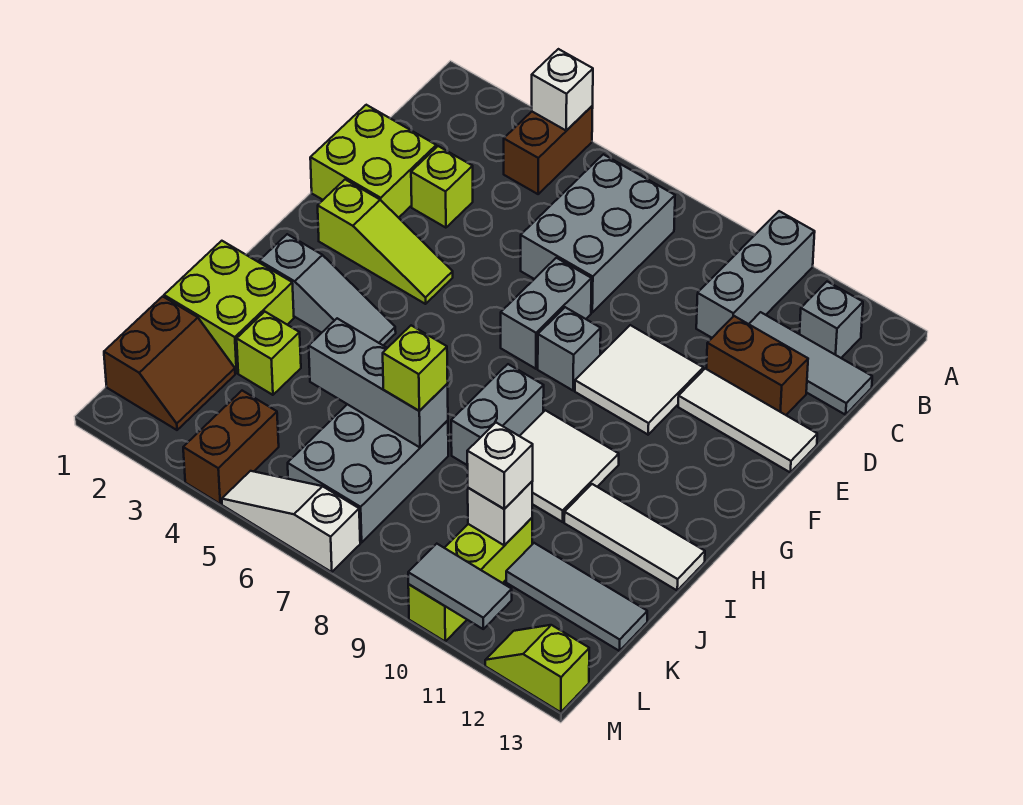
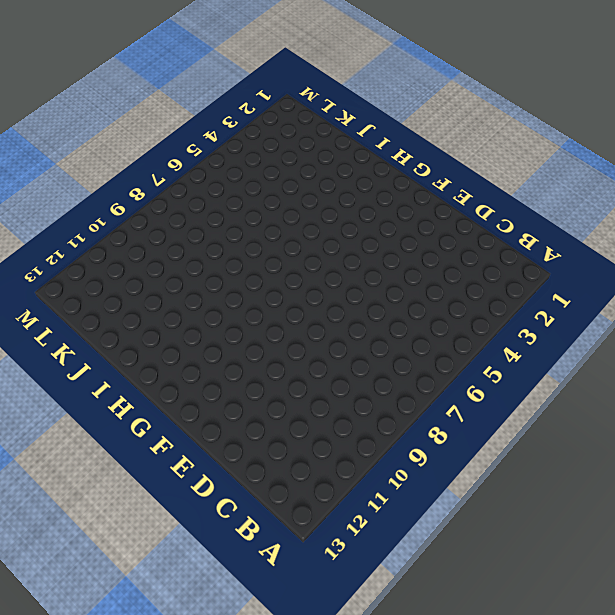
none -> brown 1x2 brick [504,106,593,194]
none -> grey 1x3 brick [696,211,815,338]
none -> grey 2x3 brick [521,154,675,312]
none -> grey 1x1 brick [799,282,863,358]

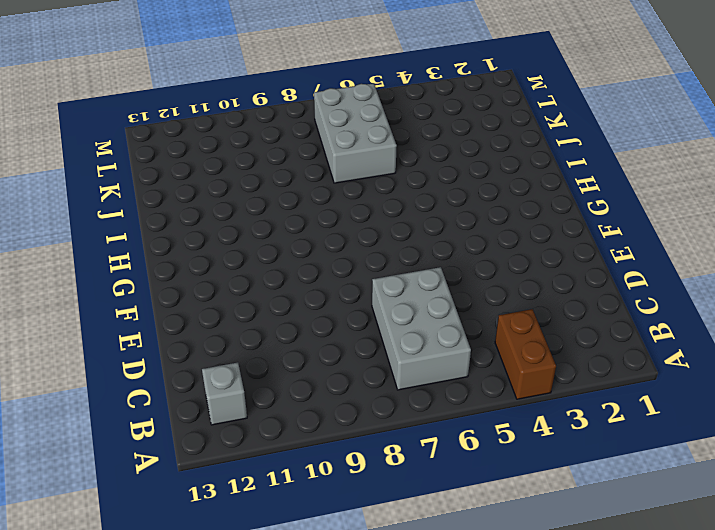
none -> grey 1x3 brick [696,211,815,338]
none -> grey 1x3 tile [749,312,872,415]
none -> lime 2x2 brick [310,105,436,218]
none -> lime 1x1 brick [411,146,473,228]

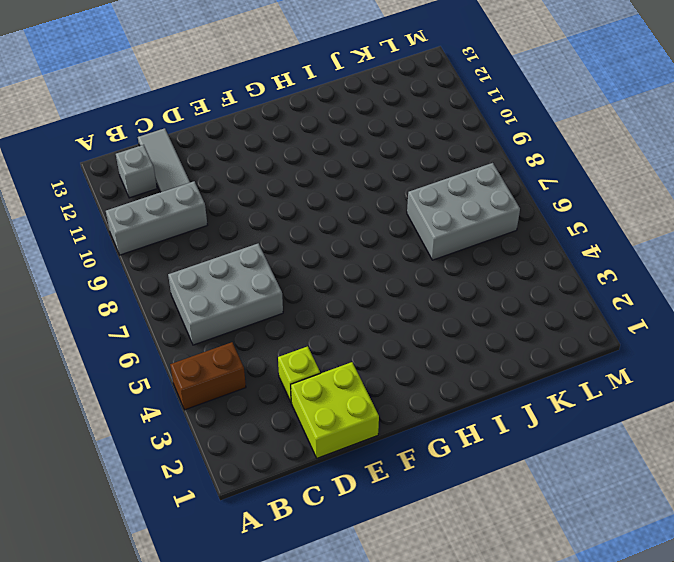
none -> brown 1x2 brick [706,316,808,415]
none -> grey 1x2 brick [501,258,592,369]
none -> white 2x2 tile [575,325,703,435]
none -> white 1x3 tile [678,369,817,472]

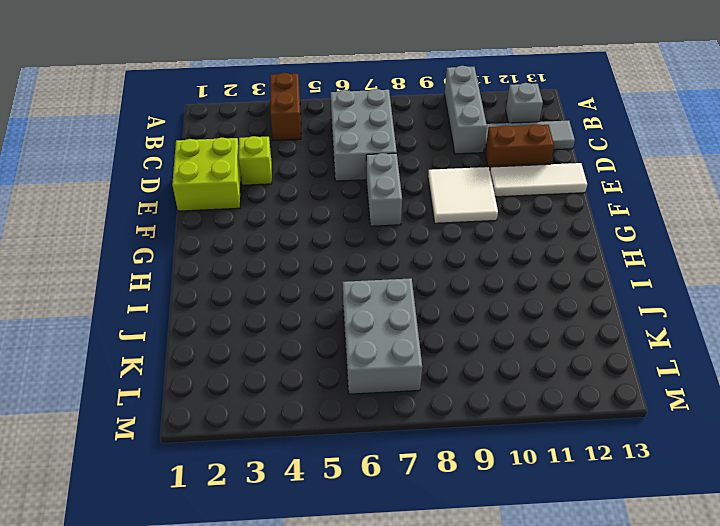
none -> lime 1x3 slope [318,180,453,304]
none -> grey 1x1 brick [538,307,601,390]
none -> grey 1x3 slope [259,234,396,345]
none -> grey 1x2 brick [451,364,544,465]

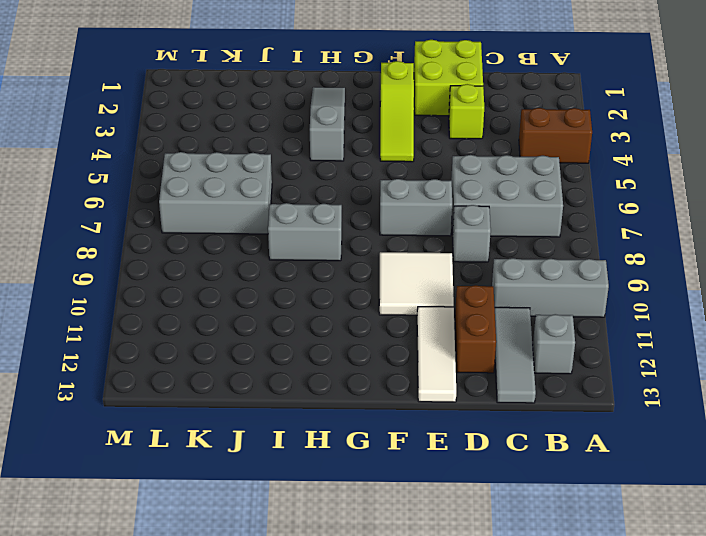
grey 1x1 brick [453,205,491,262] -> grey 1x1 brick moved to [538,307,601,390]
grey 1x3 slope [310,87,345,161] -> grey 1x3 slope turned to [259,234,396,345]
none -> white 2x2 tile [520,410,619,522]
none -> lime 2x2 brick [164,241,294,373]
none -> white 1x3 tile [564,484,705,590]
none -> lime 1x1 brick [237,312,301,395]

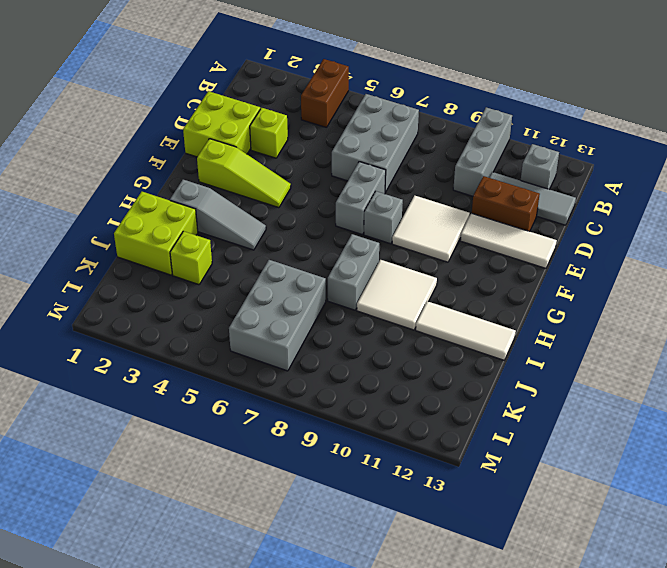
none -> brown 2x2 slope [104,296,235,430]
none -> lime 1x3 brick [408,518,532,641]
none -> grey 1x3 tile [506,543,647,651]
none -> brown 1x2 brick [183,391,279,504]

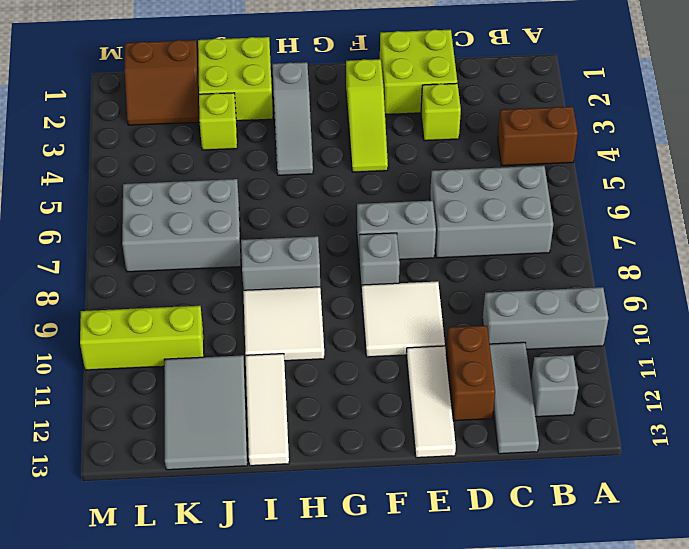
grey 2x3 tile [164,355,247,470] -> grey 1x3 tile [506,543,647,651]
none -> brown 1x2 brick [183,391,279,504]
none -> white 1x3 slope [222,471,360,572]
none -> lime 1x2 slope [485,625,589,712]
none -> white 1x1 brick [532,49,593,131]

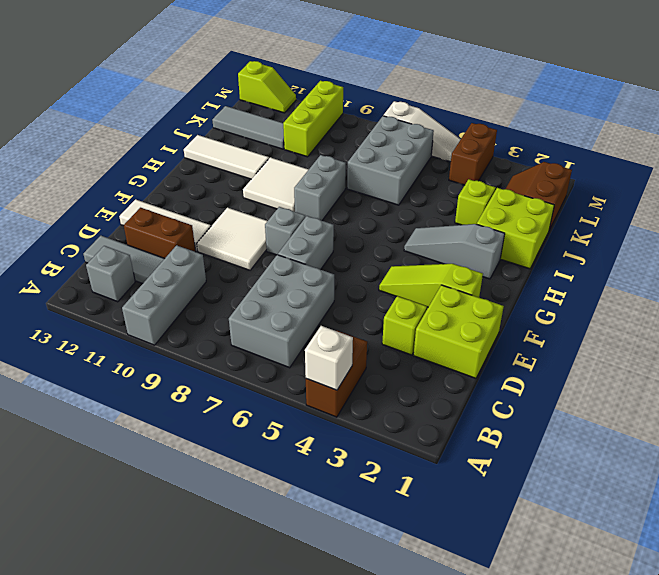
none -> grey 1x3 brick [309,318,448,447]
none -> white 1x1 brick [468,481,533,545]
none -> grey 1x2 tile [408,544,512,629]
none -> lime 1x1 brick [383,325,448,411]

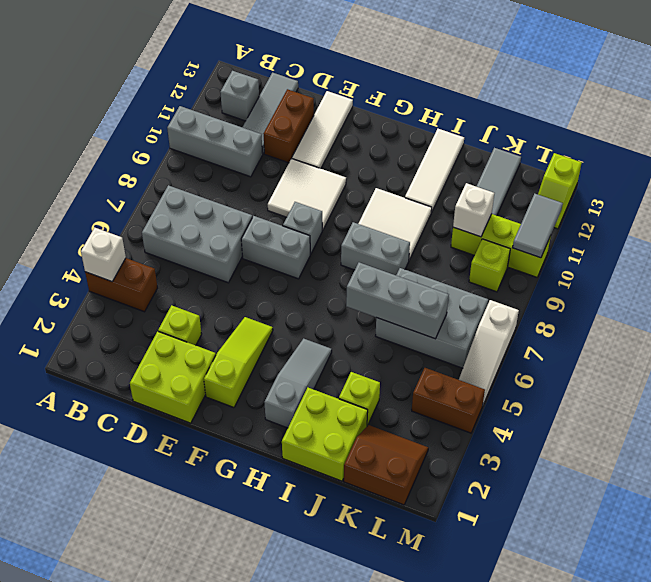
grey 1x3 brick [346,262,449,339] -> grey 1x3 brick turned to [309,318,448,447]
lime 1x1 brick [469,239,510,292] -> lime 1x1 brick moved to [383,325,448,411]
none -> white 1x1 brick [467,423,533,509]

